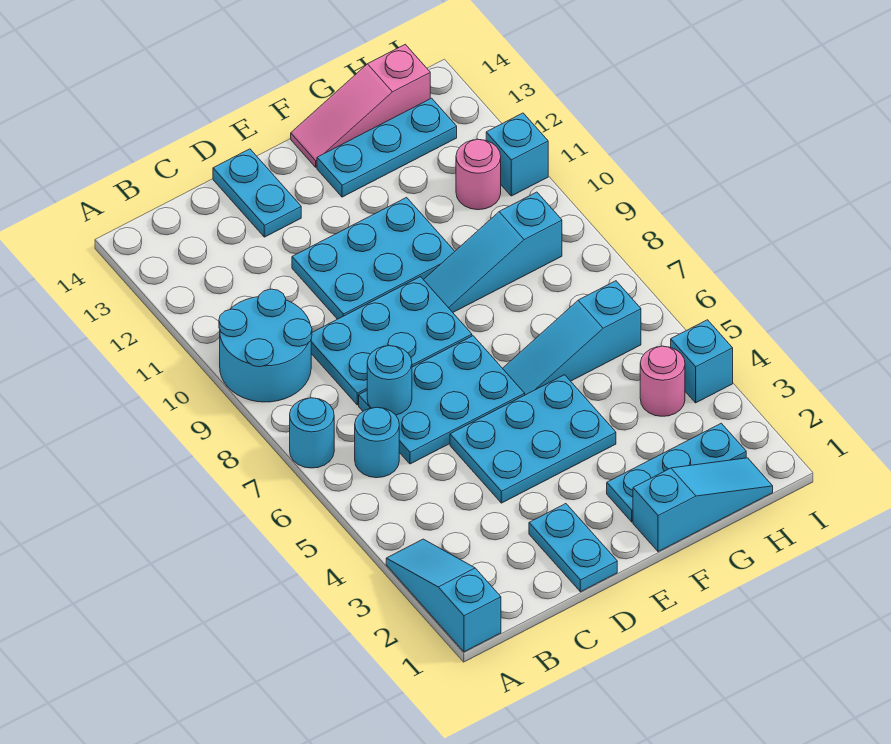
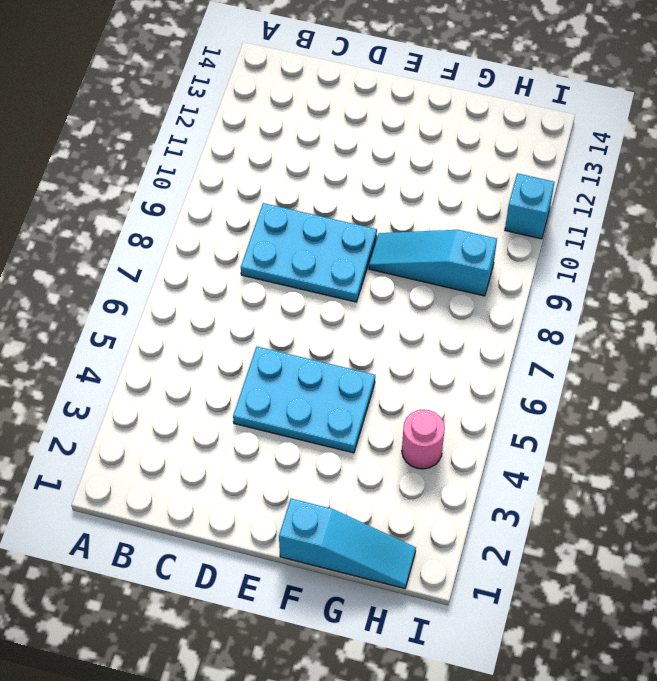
none -> cyan 1x3 slope [386,539,501,652]
none -> cyan 1x1 round brick [290,398,334,468]
none -> cyan 2x2 round brick [219,289,312,402]

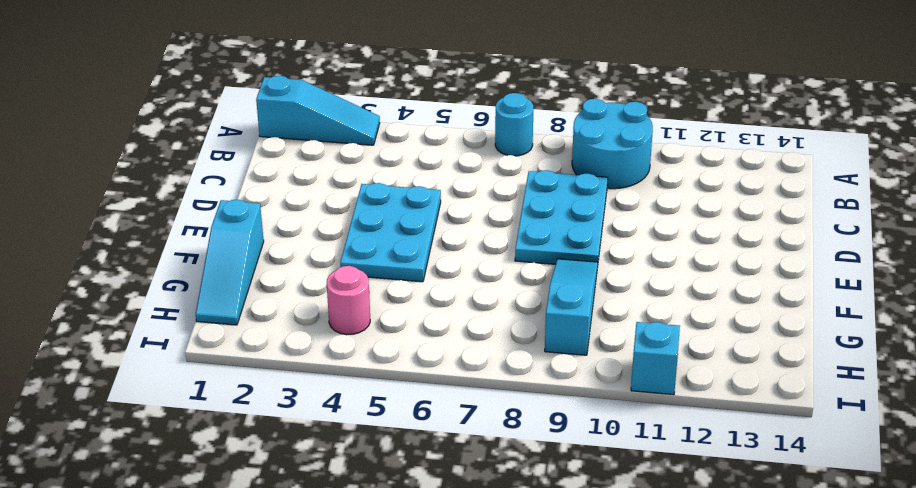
none -> cyan 1x1 round brick [355,407,399,478]
none -> cyan 2x3 plate [359,336,525,464]
none -> cyan 1x2 plate [529,504,617,592]

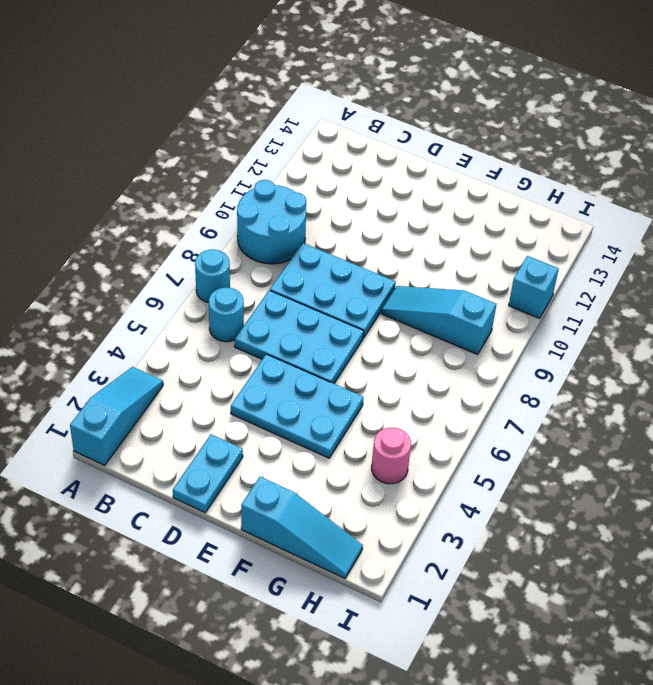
none -> cyan 2x3 plate [292,198,455,319]
none -> cyan 1x2 plate [213,149,301,237]
none -> cyan 1x3 plate [607,423,746,522]

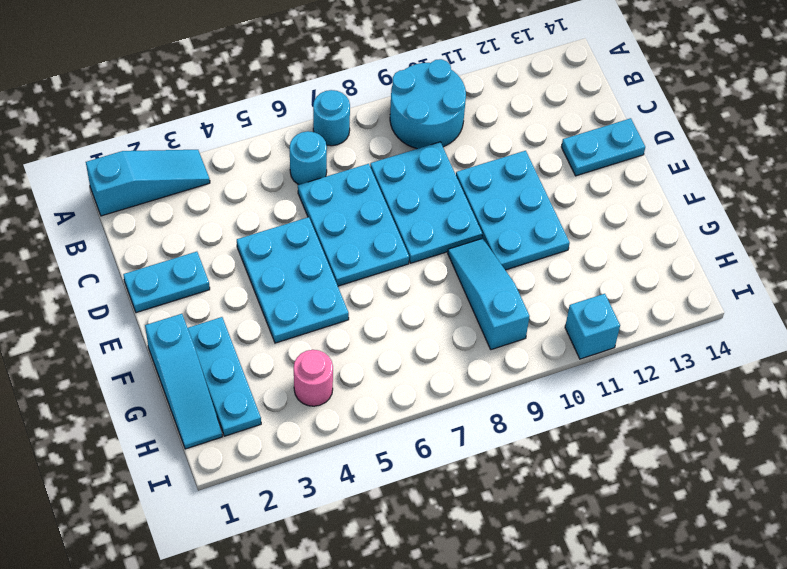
none -> cyan 1x3 slope [503,281,641,395]
none -> cyan 1x3 plate [317,98,457,197]
none -> pink 1x3 slope [291,44,430,167]

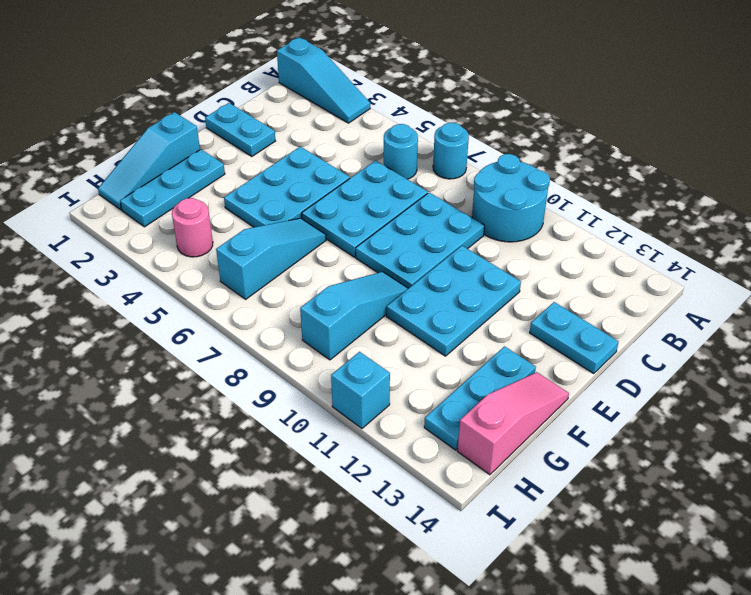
none -> pink 1x1 round brick [456,139,501,210]
none -> cyan 1x1 brick [671,320,733,403]
none -> cyan 1x1 round brick [367,346,412,415]

